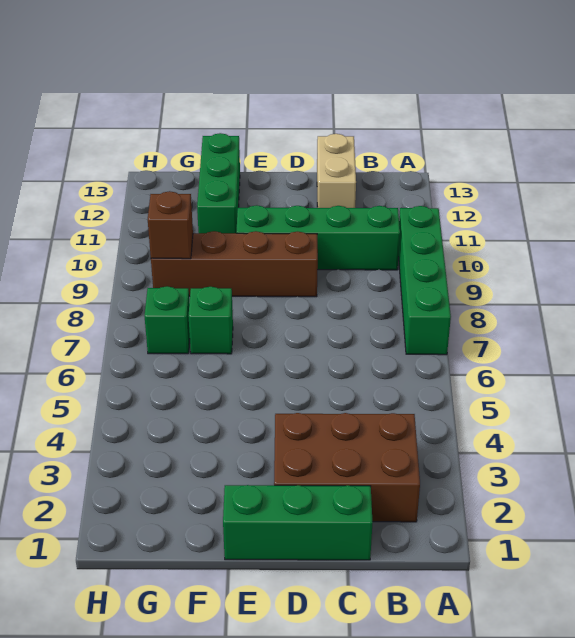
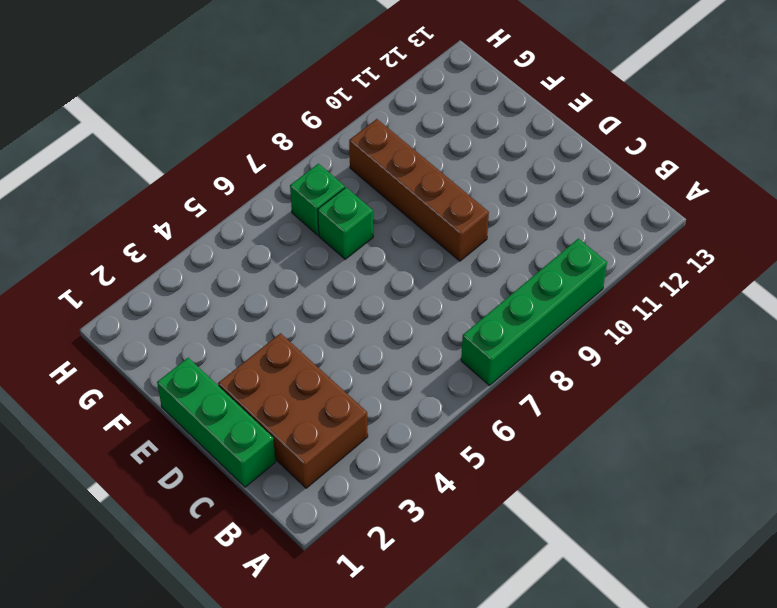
none -> green 1x4 brick [236,205,400,270]
none -> tan 1x2 brick [317,134,356,208]

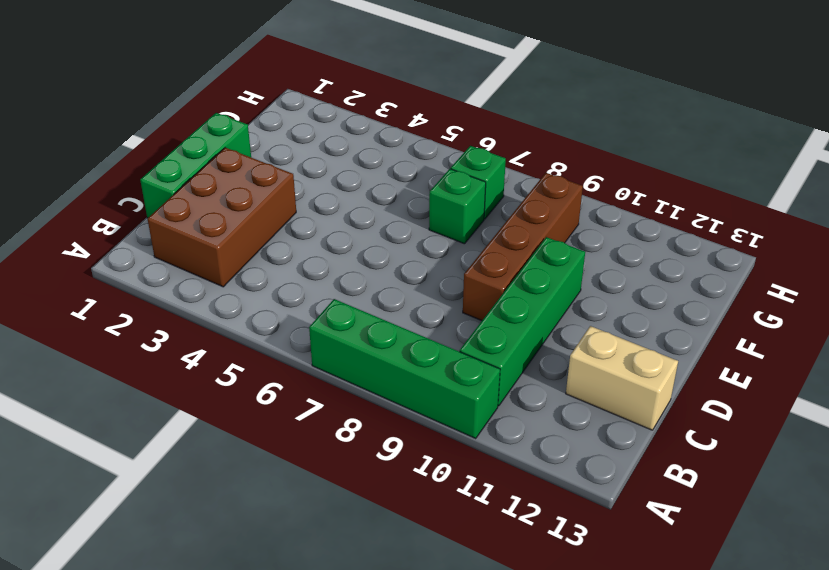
none -> green 1x3 brick [197,133,240,233]
none -> brown 1x1 brick [148,191,193,259]

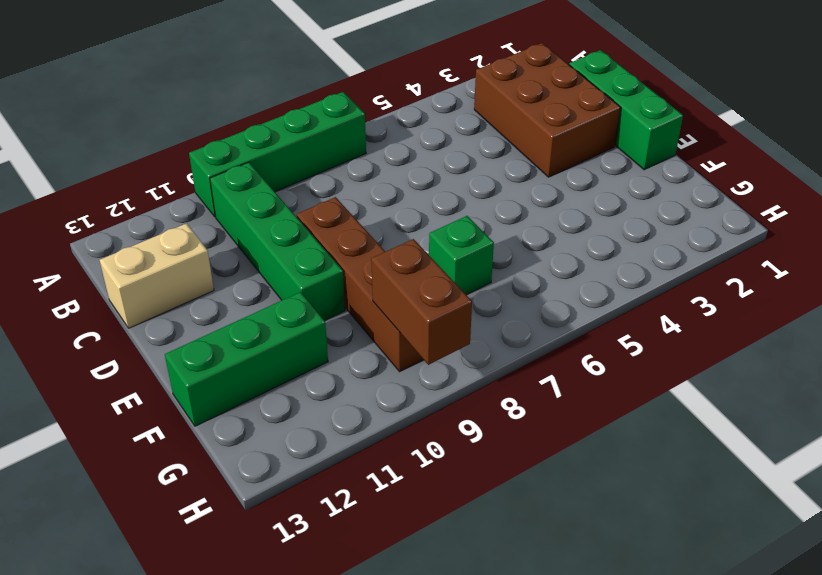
brown 1x2 brick [371,239,472,365] -> brown 1x1 brick [148,191,193,259]
none -> green 1x1 brick [144,286,190,354]

